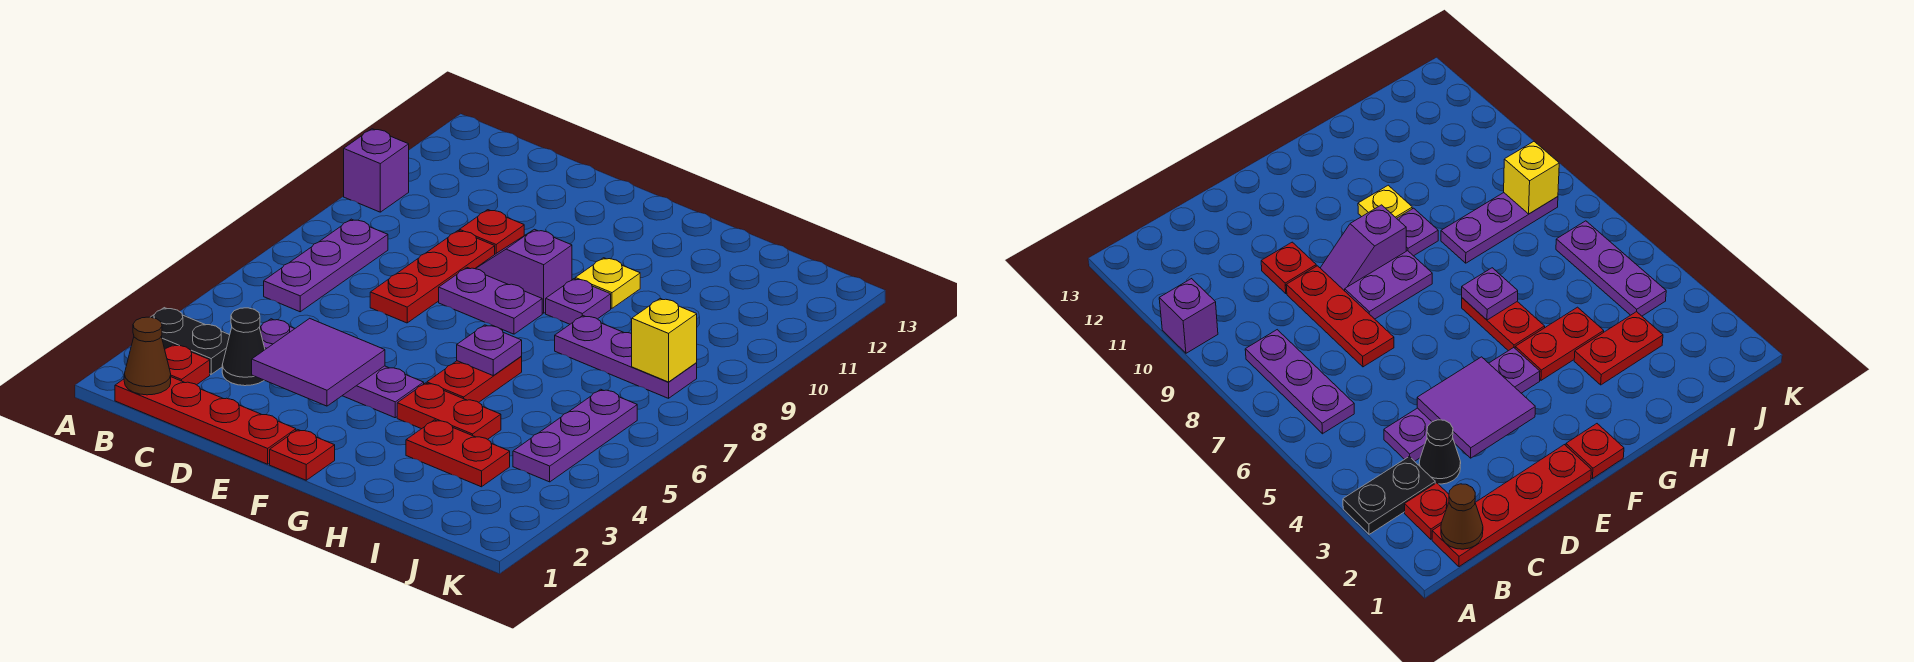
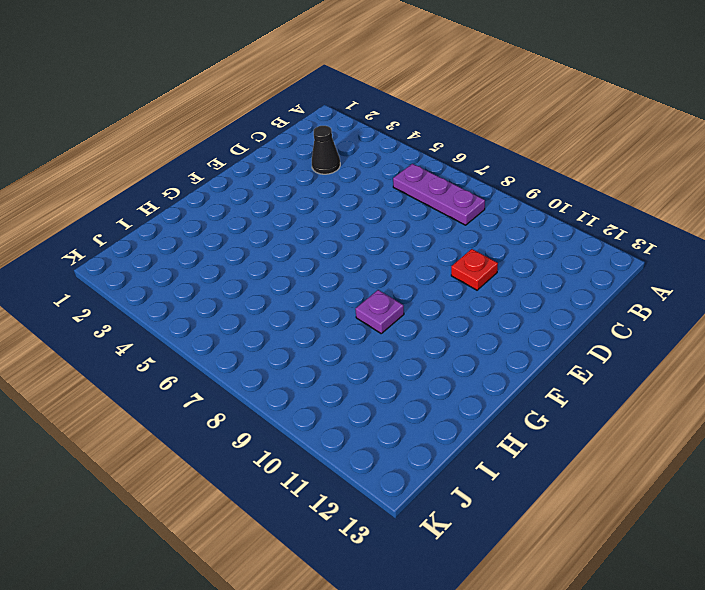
none -> black 1x2 plate [151,308,230,374]
none -> purple 1x1 brick [344,129,409,212]
none -> red 1x4 plate [115,377,296,464]

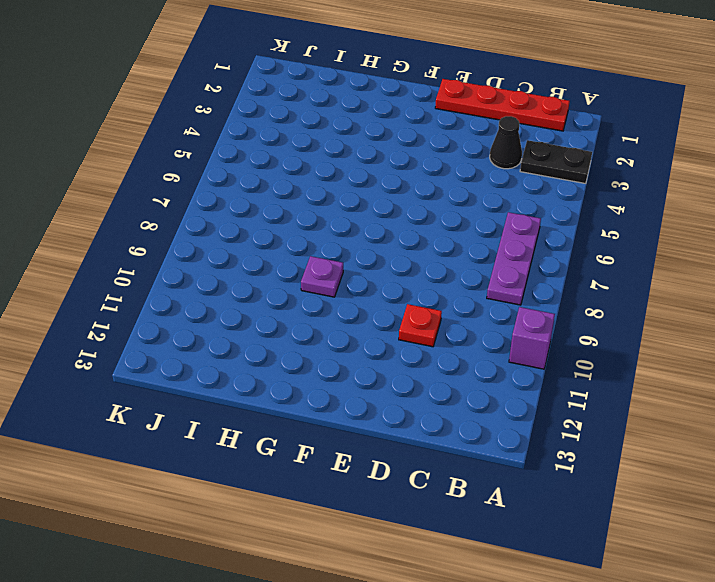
none -> red 1x1 plate [165,345,210,385]
none -> purple 1x4 plate [259,319,424,418]
none -> red 1x3 plate [370,231,495,323]

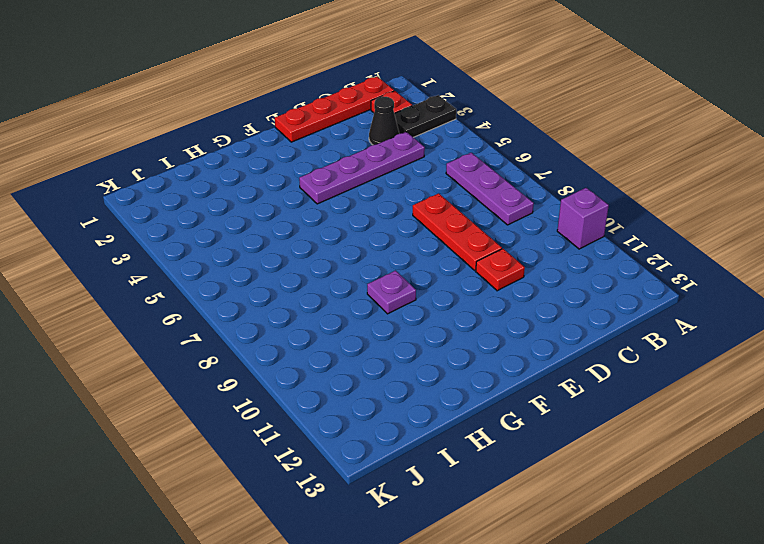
none -> purple 1x2 plate [439,268,542,334]
none -> purple 1x2 slope [475,229,572,313]
none -> red 1x1 plate [270,430,335,480]

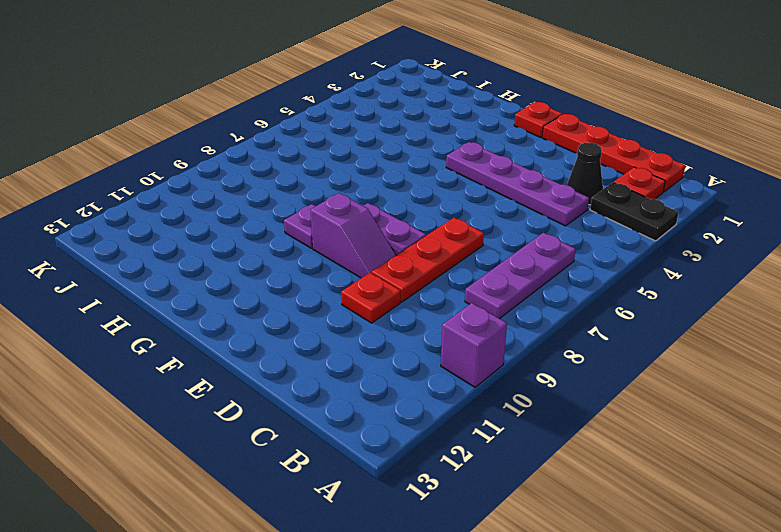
none -> red 1x2 plate [397,383,501,439]
none -> red 1x2 plate [427,357,522,402]
none -> yellow 1x1 plate [575,258,640,308]

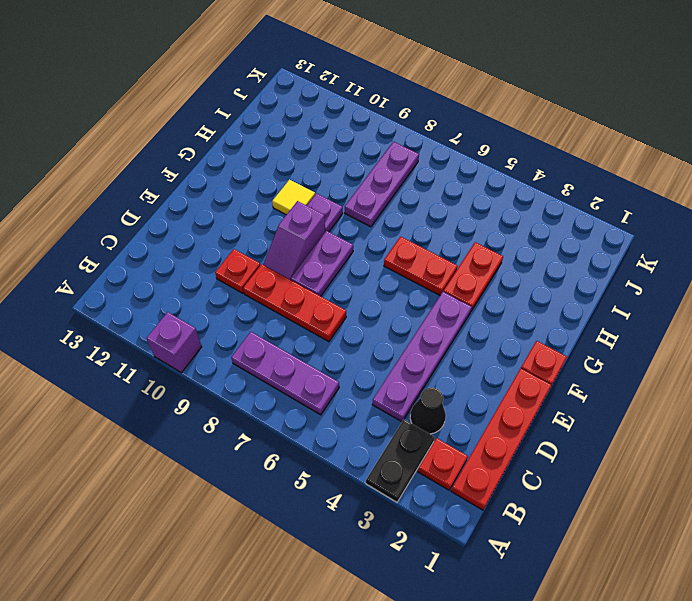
yellow 1x1 tile [272,180,315,215] -> yellow 1x1 plate [575,258,640,308]
none -> red 1x2 plate [406,420,510,487]
none -> purple 1x3 plate [513,389,637,482]
none -> brown 1x1 cone [124,317,171,395]

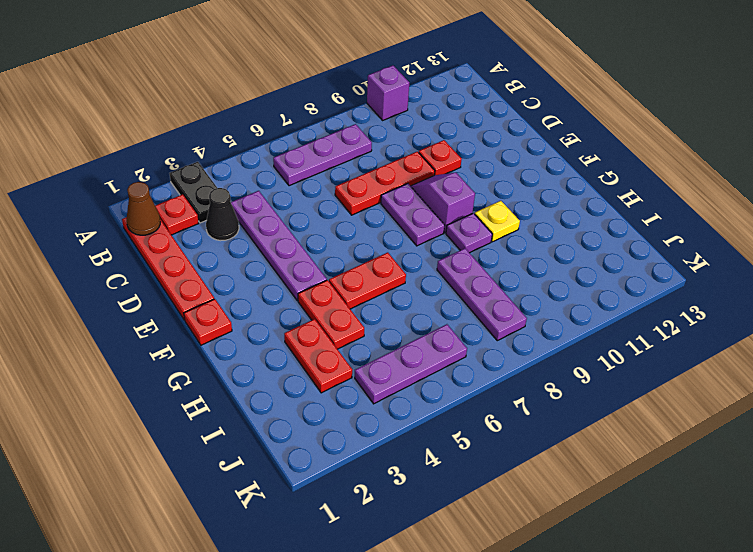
none -> purple 2x2 tile [252,318,385,406]
none -> purple 1x1 plate [457,325,522,375]
none -> yellow 1x1 brick [632,298,697,382]

